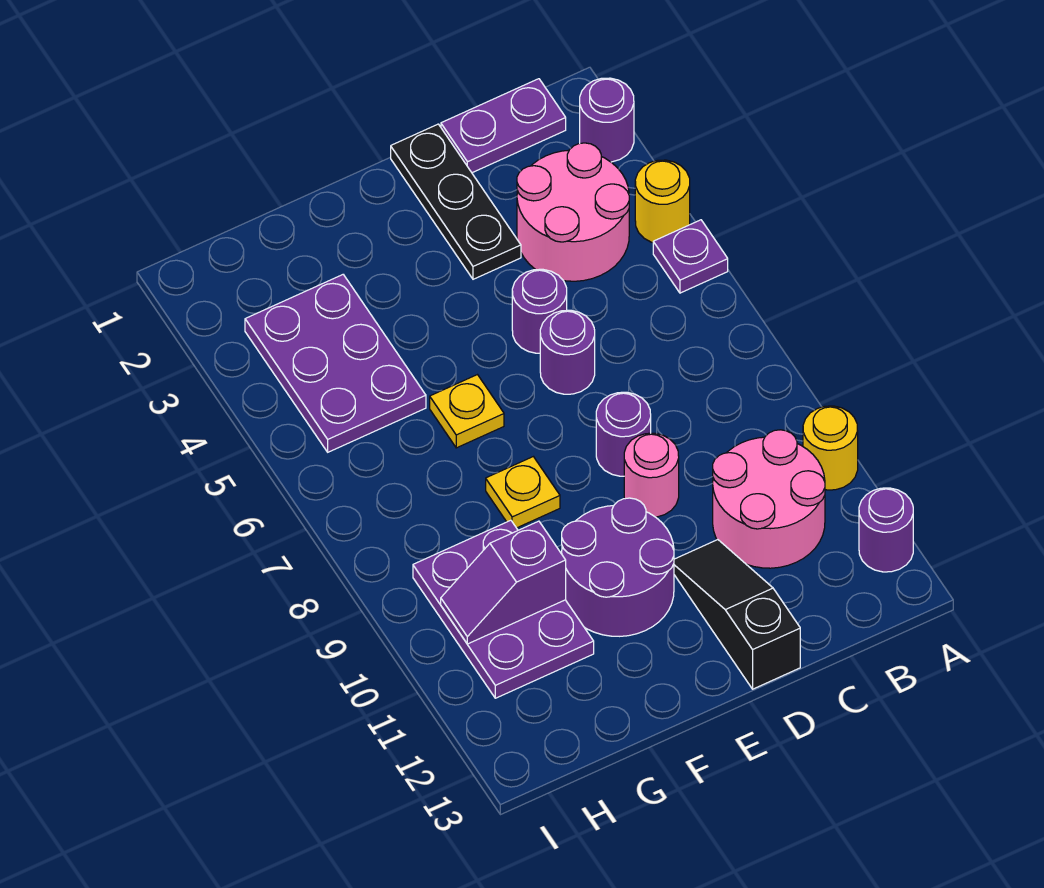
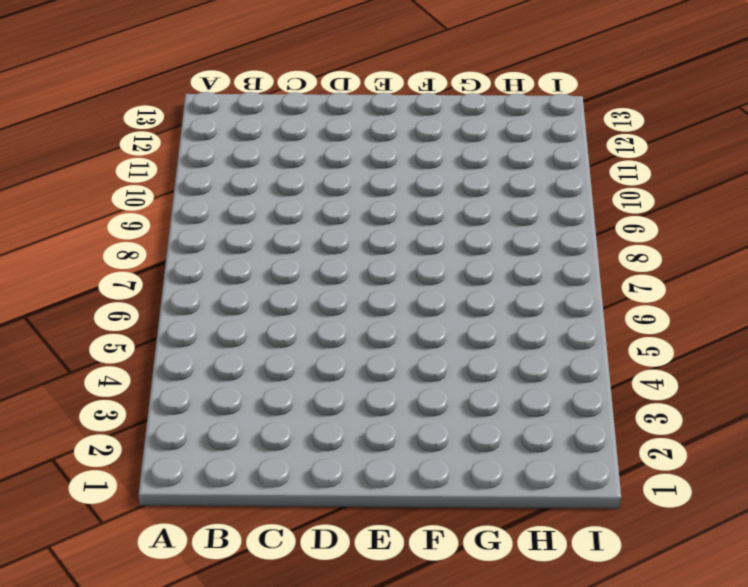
none -> purple 1x1 round brick [580,78,634,162]
none -> yellow 1x1 round brick [635,160,690,243]
none -> purple 1x1 plate [653,220,728,293]

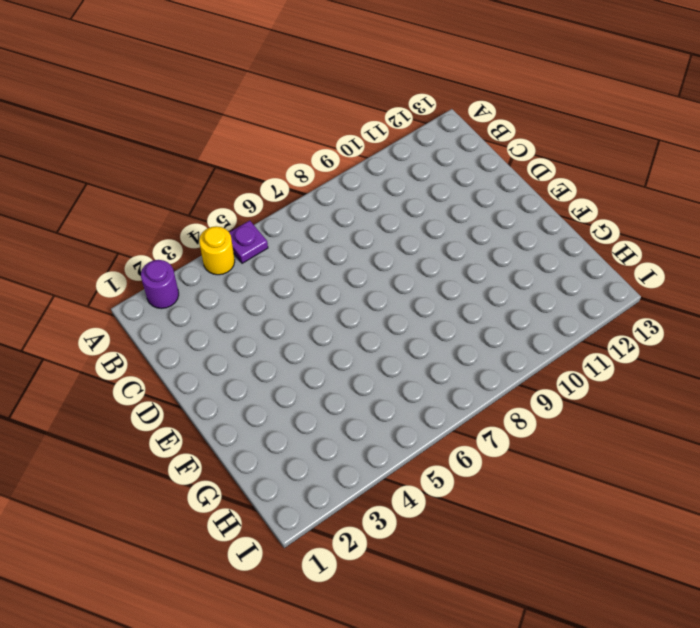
none -> yellow 1x1 round brick [803,406,858,490]
none -> purple 1x1 round brick [859,488,913,572]
none -> purple 1x2 plate [441,79,566,173]

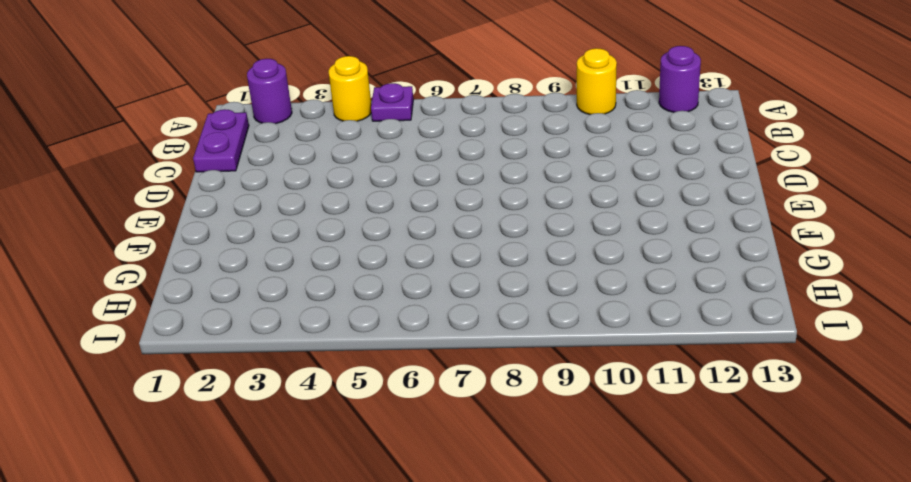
none -> pink 2x2 round brick [517,143,629,281]
none -> pink 2x2 round brick [713,430,825,568]
none -> black 1x3 plate [391,124,521,279]

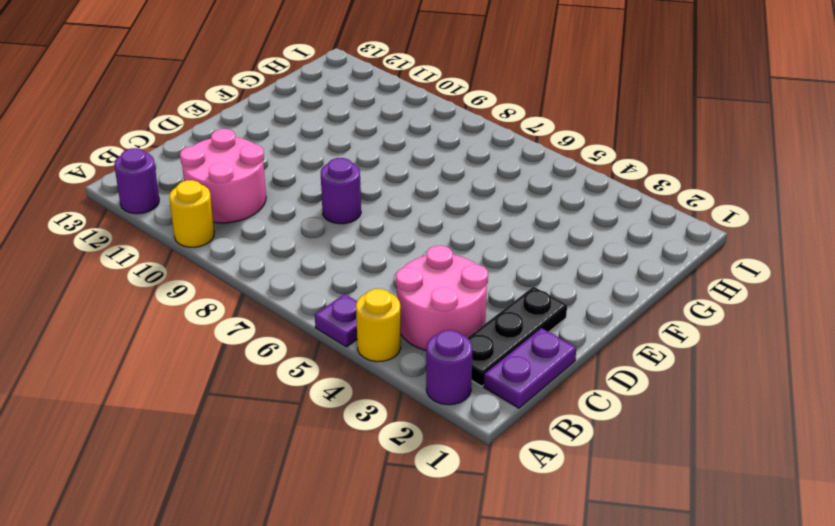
black 1x3 plate [468,287,567,386] -> black 1x3 plate turned to [391,124,521,279]
none -> purple 1x1 round brick [512,269,567,353]
none -> purple 1x1 round brick [540,310,595,394]
none -> pink 1x1 round brick [624,433,679,517]

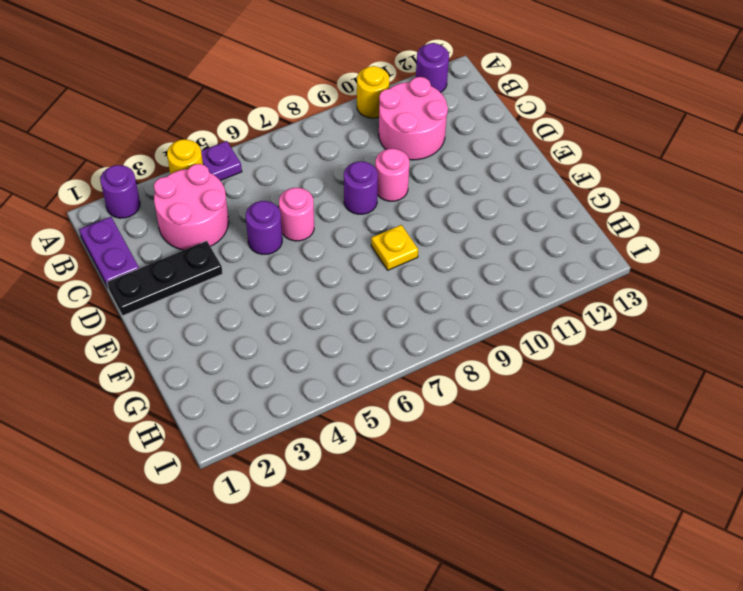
pink 1x1 round brick [279,188,314,241] -> purple 1x1 round brick [540,310,595,394]
none -> black 1x3 slope [674,540,800,689]
none -> purple 2x2 round brick [562,498,674,636]
none -> yellow 1x1 plate [430,375,504,448]

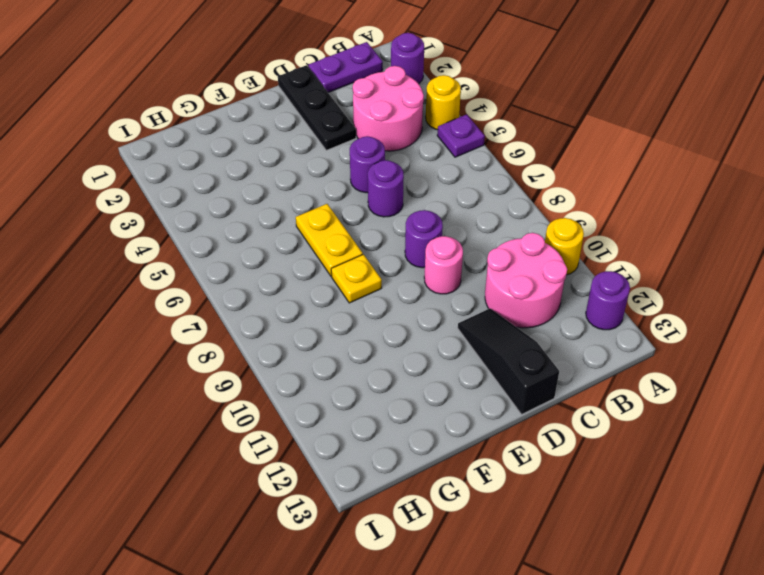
yellow 1x2 plate [296,204,363,276] -> yellow 1x1 plate [430,375,504,448]
none -> purple 2x2 round brick [562,498,674,636]
none -> purple 2x3 plate [245,275,426,452]
none -> purple 2x3 plate [413,520,594,698]

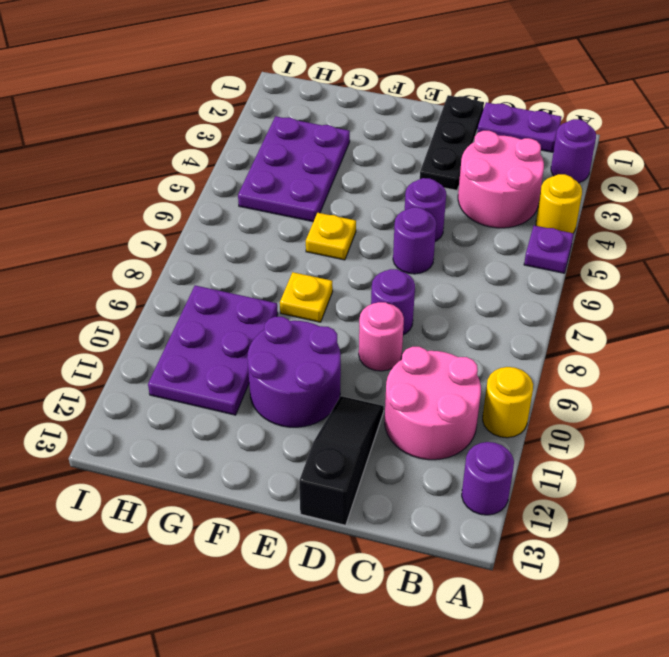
none -> purple 1x2 slope [441,521,566,644]

